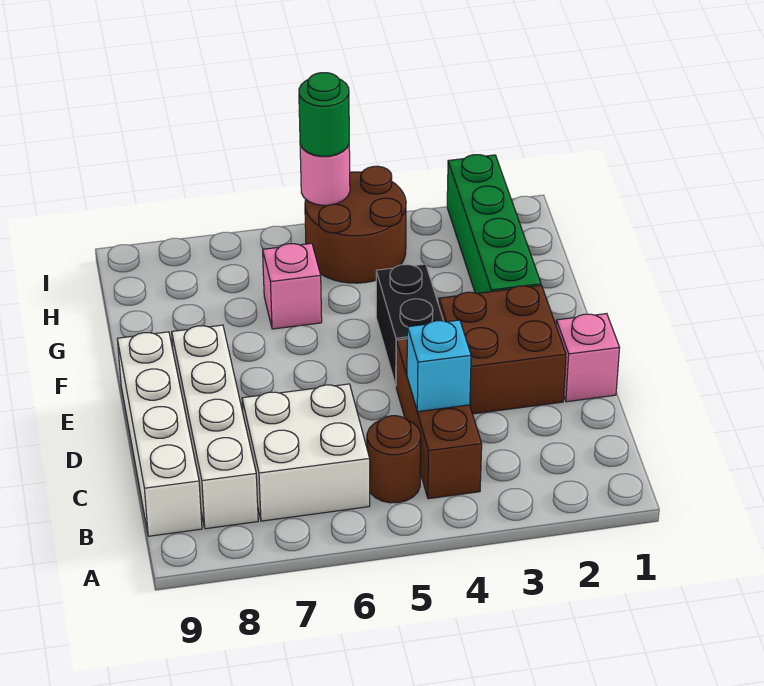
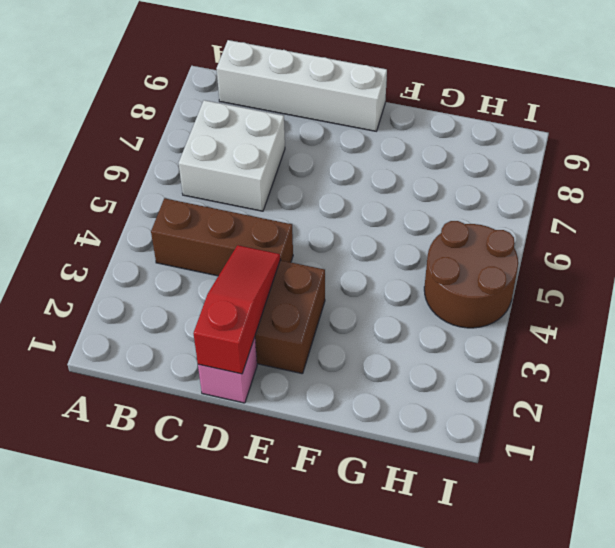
red 1x3 slope [193,245,280,374] -> none
none -> brown 1x1 round brick [367,416,421,503]
none -> white 1x4 brick [172,325,258,529]
none -> black 1x2 brick [376,264,443,385]

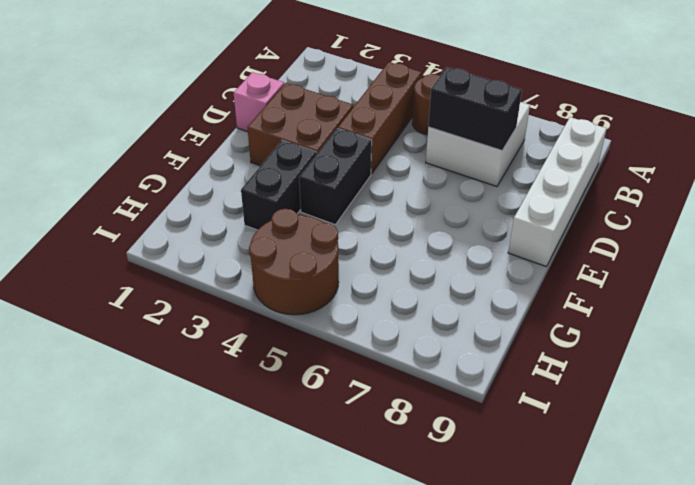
black 1x2 brick [428,67,522,151] -> none
black 1x2 brick [241,140,316,230] -> none
none -> white 1x4 brick [172,325,258,529]
none -> green 1x4 brick [447,155,541,293]
none -> pink 1x1 brick [263,243,322,329]

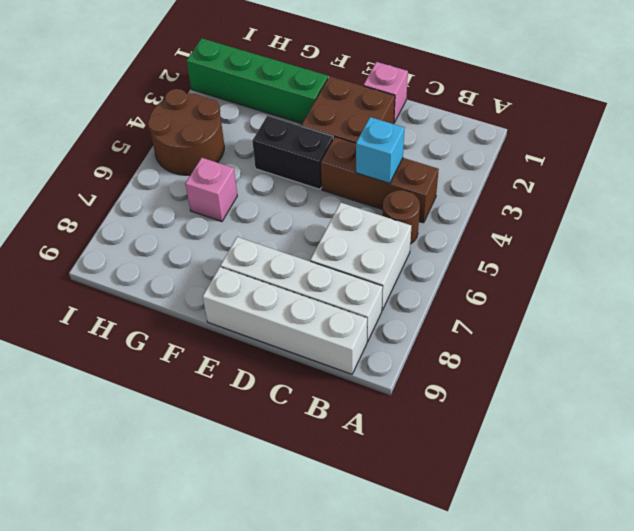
none -> pink 1x1 round brick [300,145,350,205]
none -> green 1x1 round brick [299,73,349,156]

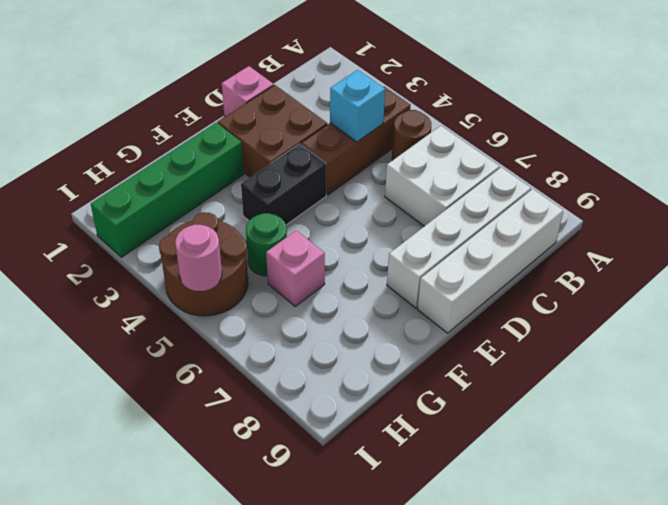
green 1x1 round brick [246,213,287,276] -> green 1x1 round brick moved to [299,73,349,156]

